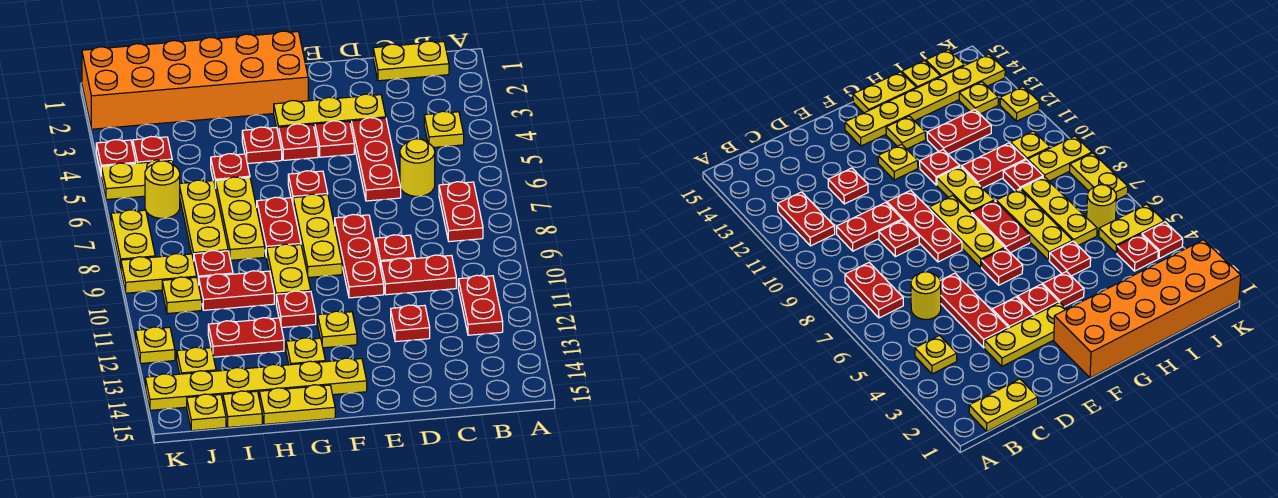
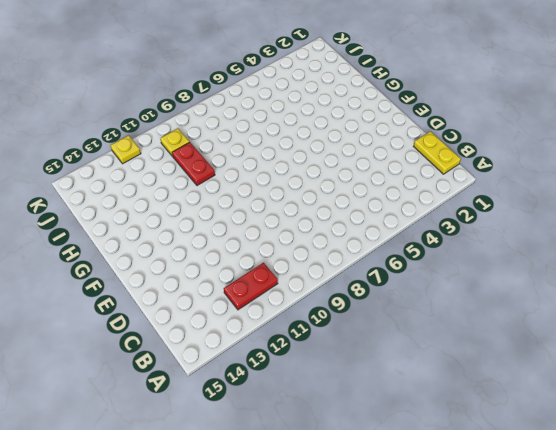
none -> yellow 1x1 plate [424,111,464,148]
none -> red 1x2 plate [439,182,483,242]
none -> yellow 1x1 round brick [400,139,435,196]
none -> red 1x2 plate [381,255,456,295]

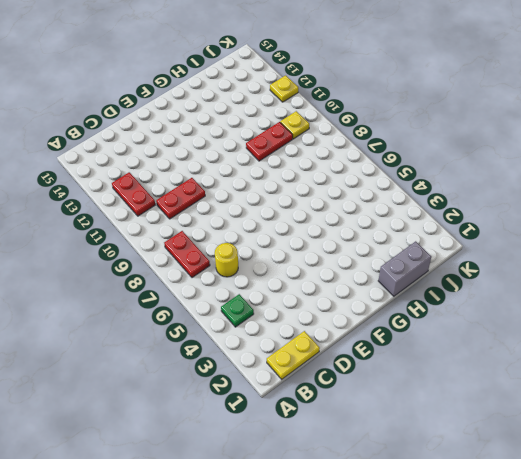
green 1x1 plate [221,294,254,327] -> yellow 1x1 plate [424,111,464,148]
grey 1x2 brick [378,241,431,296] -> orange 2x6 brick [82,31,308,129]
none -> yellow 1x3 plate [274,94,386,135]
none -> red 1x3 plate [351,118,401,201]
none -> red 1x1 plate [376,235,415,269]
none -> red 1x1 plate [391,305,430,342]

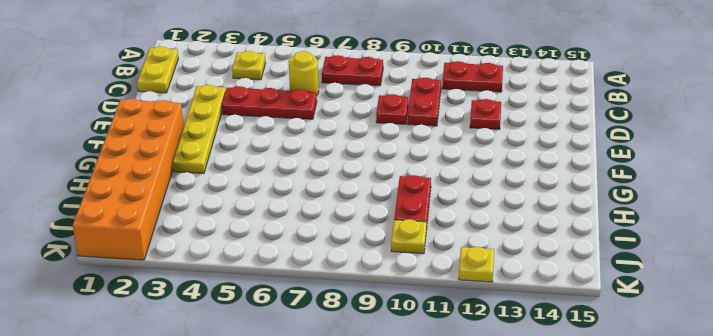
yellow 1x4 plate [173,85,226,174] -> yellow 1x3 plate [274,94,386,135]
none -> red 1x1 plate [315,121,354,157]
none -> red 1x3 plate [335,215,384,298]
none -> red 1x1 plate [279,124,318,160]
none -> red 1x1 plate [288,171,328,202]

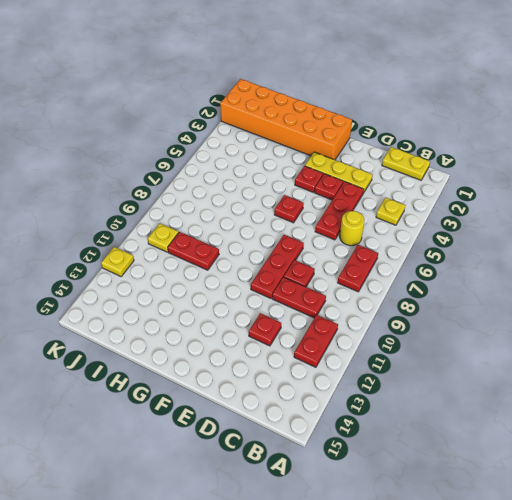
none -> yellow 1x3 plate [293,194,342,278]
none -> yellow 1x1 plate [318,311,357,348]
none -> yellow 1x6 plate [145,358,367,410]
none -> red 1x1 plate [242,127,282,164]

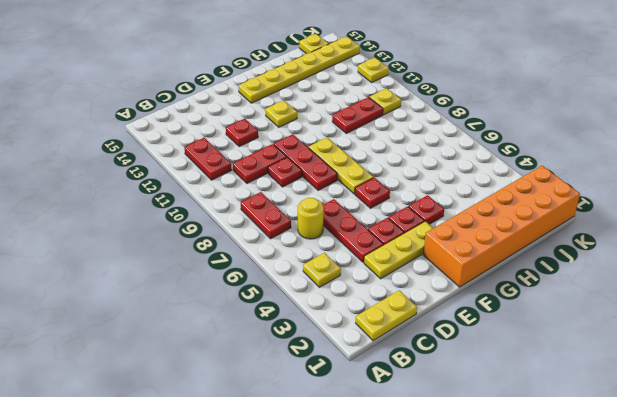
none -> red 1x2 plate [257,197,301,257]
none -> yellow 1x2 plate [267,244,311,301]
none -> red 1x1 plate [276,291,316,328]
none -> yellow 1x1 plate [286,338,325,365]

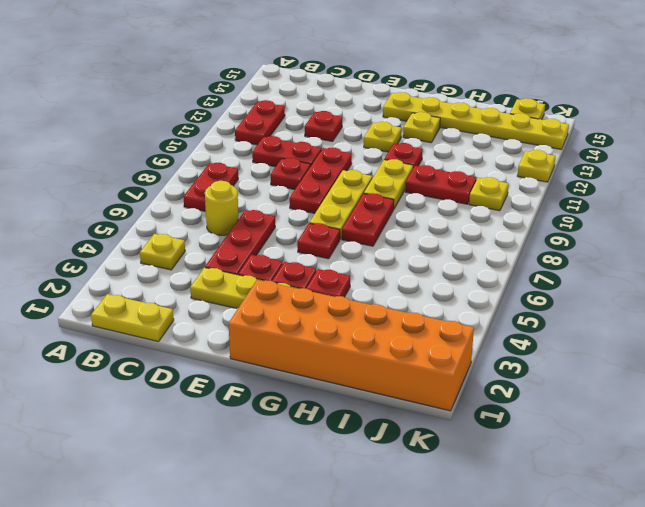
none -> yellow 1x2 plate [259,385,335,424]
none -> red 1x1 plate [211,154,250,188]
none -> yellow 1x3 plate [216,177,265,260]
none -> red 1x2 plate [208,318,284,357]

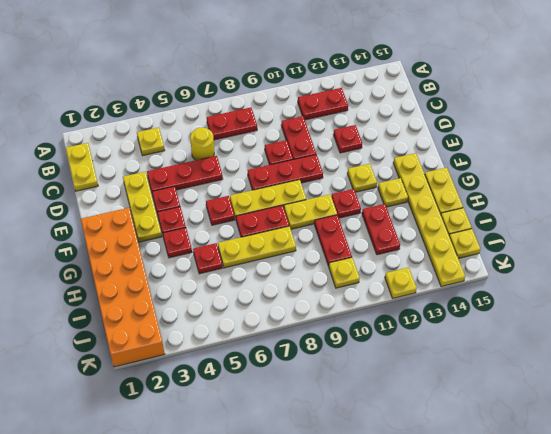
none -> yellow 1x3 plate [180,180,228,261]
none -> red 1x1 plate [194,251,233,285]
none -> red 1x1 plate [133,137,172,163]
none -> yellow 1x2 plate [101,160,173,200]

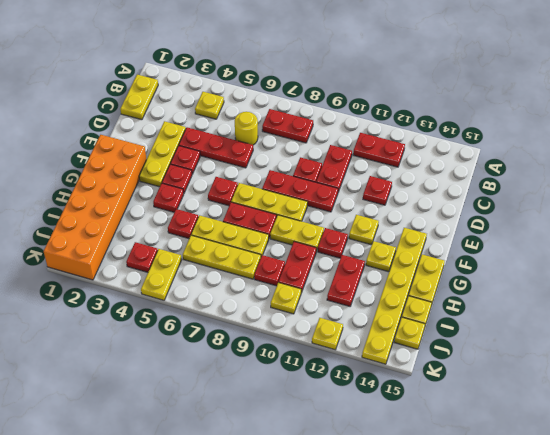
none -> yellow 1x1 round brick [145,161,180,218]
none -> yellow 1x2 plate [121,254,197,293]
none -> yellow 1x1 plate [177,347,216,374]
none -> red 1x1 plate [96,140,136,173]

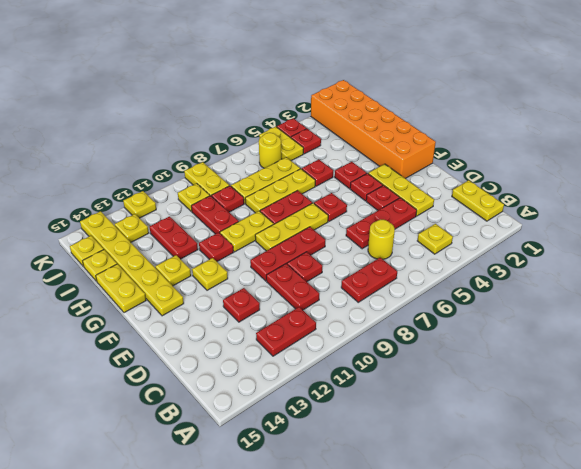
none -> yellow 1x2 plate [111,210,155,269]

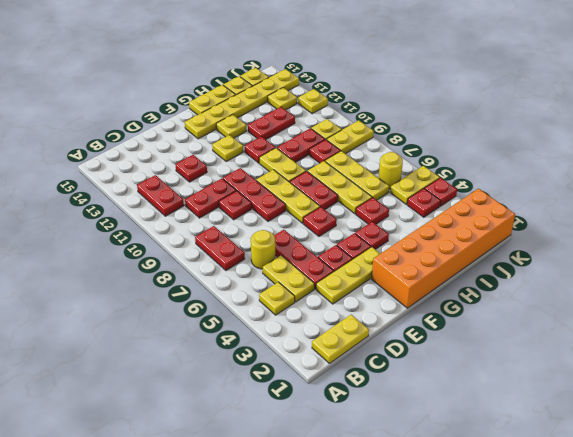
yellow 1x2 plate [263,255,314,302] -> yellow 1x2 plate moved to [111,210,155,269]

